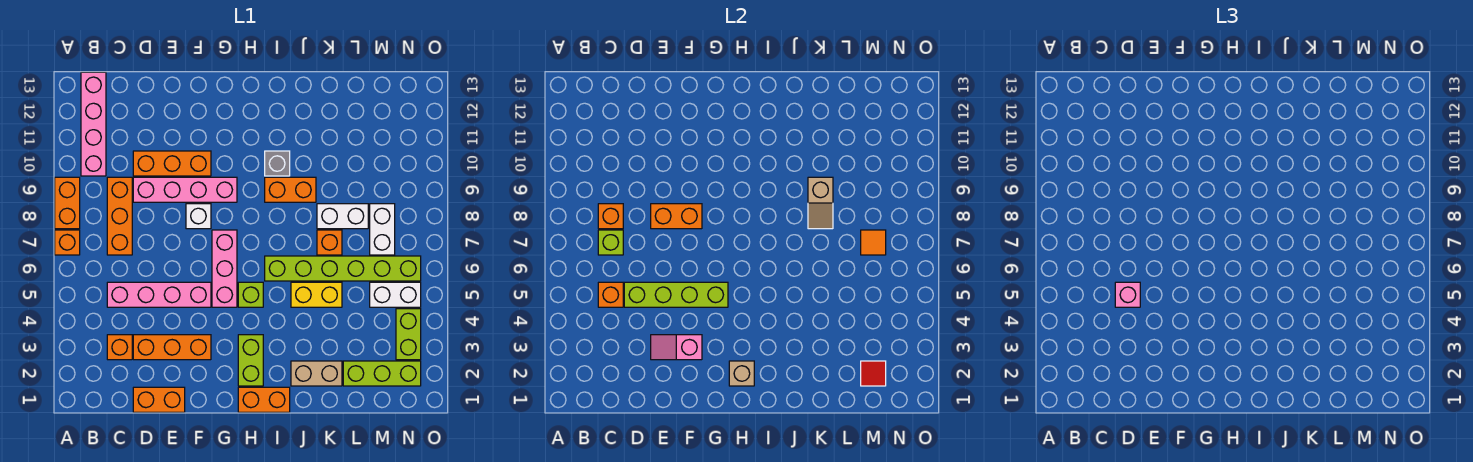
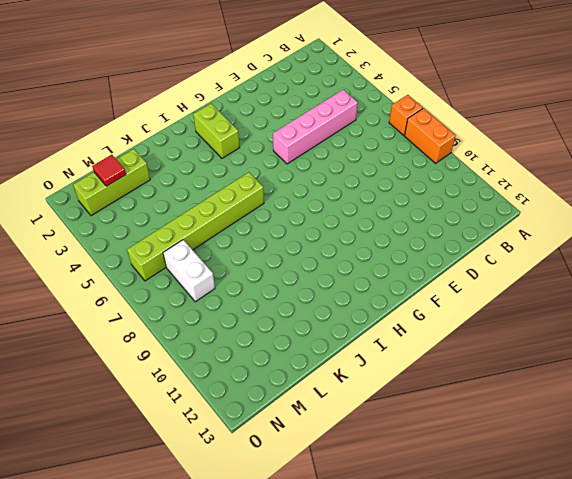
none -> pink 1x4 brick [81,72,106,176]
none -> orange 1x1 brick [107,335,132,360]
none -> orange 1x3 brick [107,177,132,255]
none -> orange 1x2 brick [133,387,185,412]

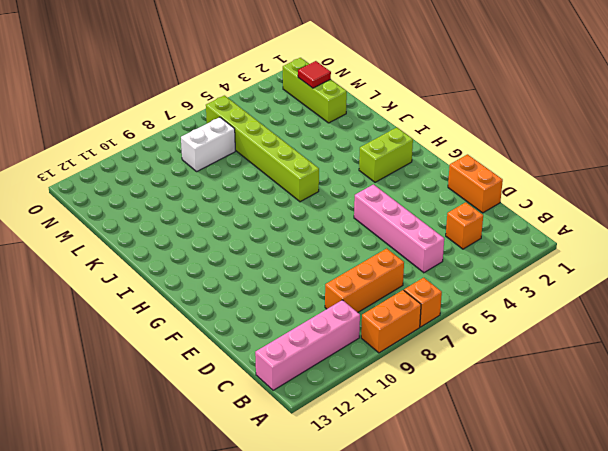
none -> orange 1x3 brick [133,335,211,360]
none -> pink 1x4 brick [133,177,237,202]
none -> orange 1x3 brick [133,151,211,176]
none -> white 1x1 brick [186,204,211,229]

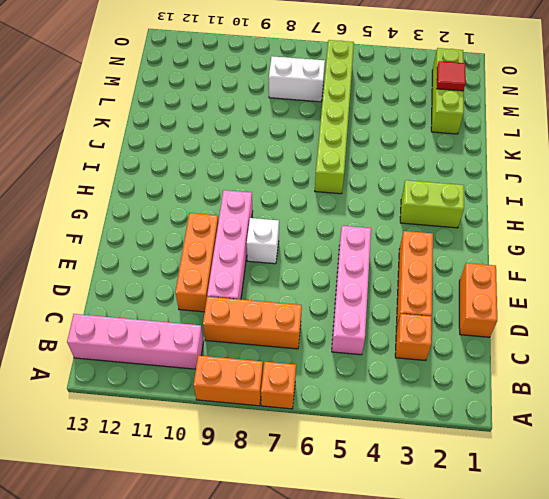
none -> pink 1x3 brick [212,230,237,307]
none -> orange 1x2 brick [238,387,290,412]
none -> lime 1x1 brick [238,282,263,307]
none -> orange 1x2 brick [265,177,316,202]

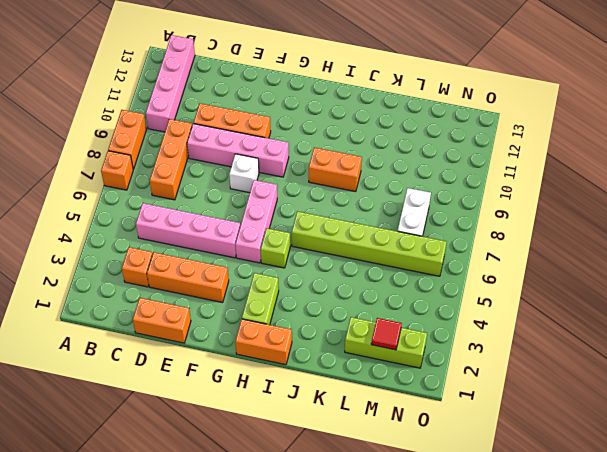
none -> grey 1x1 brick [265,151,290,176]
none -> tan 1x2 brick [291,361,342,386]
none -> yellow 1x2 brick [291,282,342,307]
none -> orange 1x1 brick [317,230,342,255]

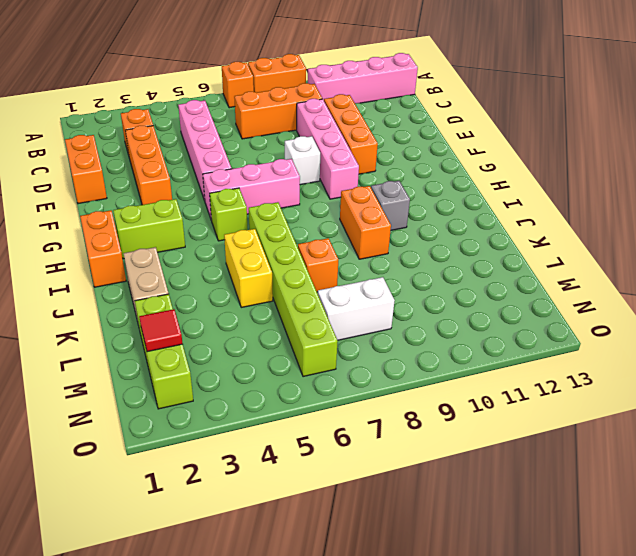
none -> white 1x2 brick [317,204,368,229]
none -> white 1x2 brick [370,282,421,307]
none -> lime 1x2 brick [396,309,421,360]
none -> orange 1x1 brick [598,282,623,307]

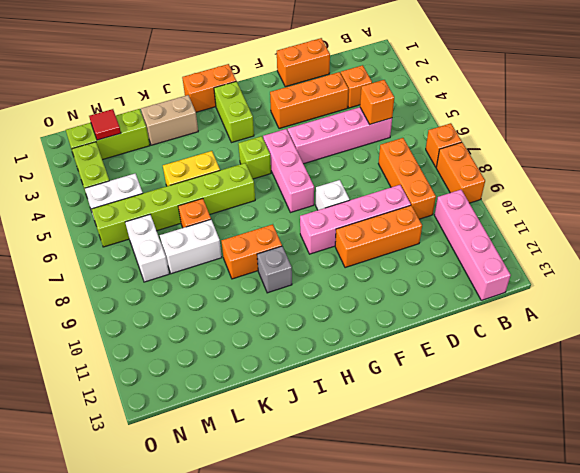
none -> lime 1x1 brick [598,230,623,255]
none -> orange 1x1 brick [598,204,623,229]
none -> lime 1x4 brick [624,282,728,307]
none -> pink 1x2 slope [651,335,702,360]

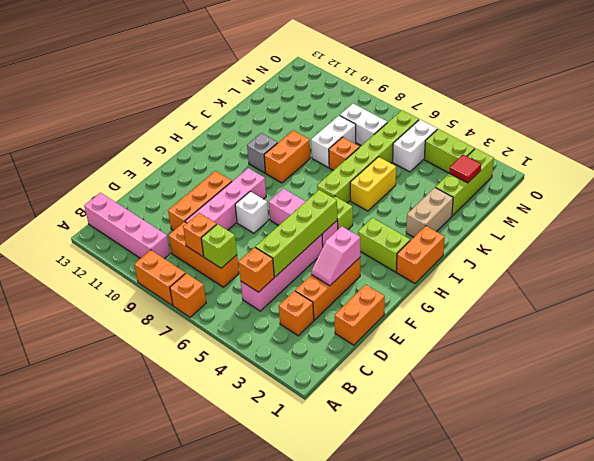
none -> orange 1x2 brick [651,204,702,229]
none -> tan 1x1 brick [729,361,754,386]
none -> tan 1x2 slope [808,177,833,229]
none -> orange 1x1 tile [861,230,886,255]

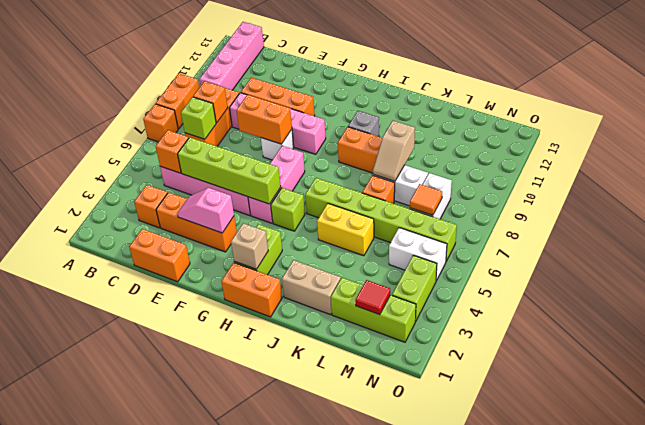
none -> pink 1x1 brick [1115,282,1140,307]

